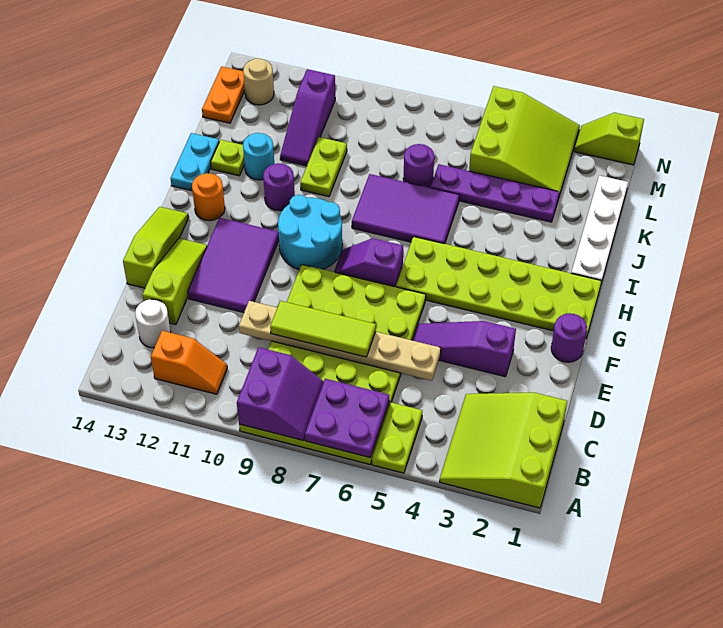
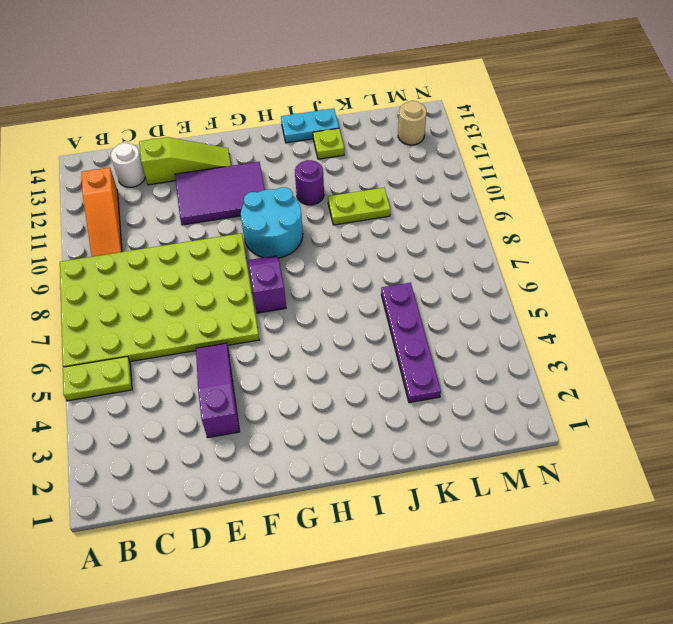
orange 1x3 slope [81,167,122,257] -> orange 1x2 slope [151,331,227,394]
none -> lime 3x3 slope [440,393,567,508]
none -> lime 1x3 slope [123,207,189,288]
none -> purple 1x1 round brick [551,313,587,362]
none -> lime 2x6 plate [396,237,601,339]

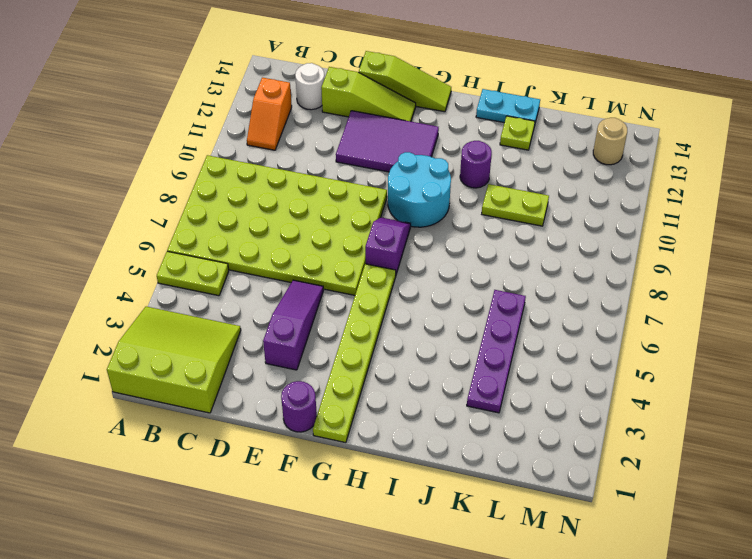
lime 1x6 plate [313,264,396,443] -> lime 2x6 plate [396,237,601,339]
none -> orange 1x1 round brick [192,173,225,221]
none -> white 1x4 plate [571,175,628,283]
none -> purple 2x3 tile [352,174,459,244]
none -> cyan 1x1 round brick [243,133,274,180]

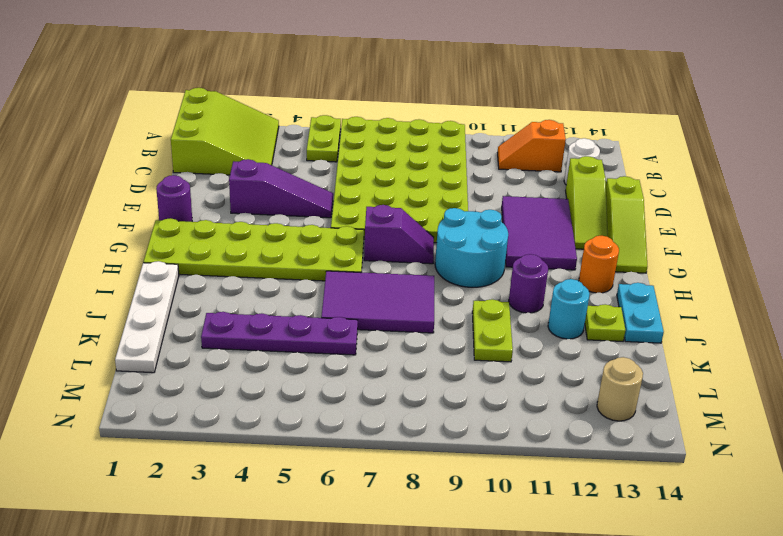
none -> purple 1x1 round brick [403,144,434,187]
none -> purple 1x3 slope [280,69,335,166]
none -> lime 3x3 slope [469,86,580,196]
none -> orange 1x2 plate [202,67,245,123]

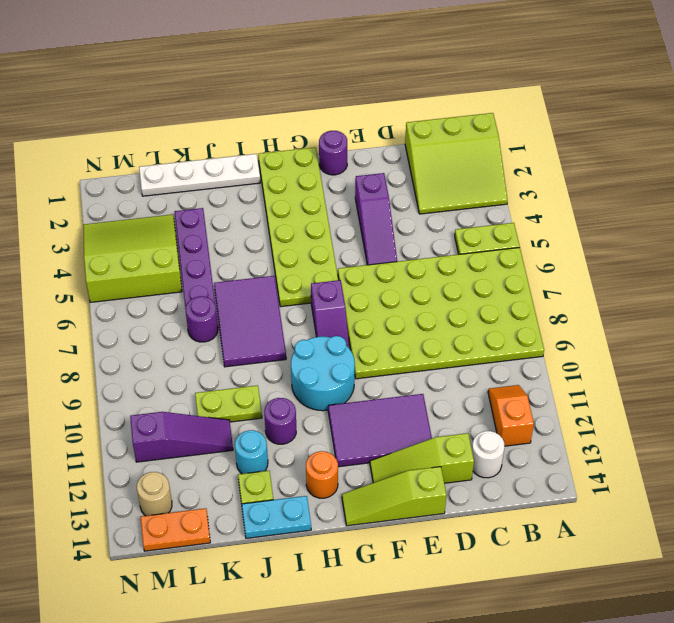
none -> lime 1x2 slope [574,113,644,165]
none -> purple 2x2 plate [305,379,390,458]
none -> purple 2x2 slope [237,347,324,441]
none -> tan 1x6 plate [239,301,441,381]

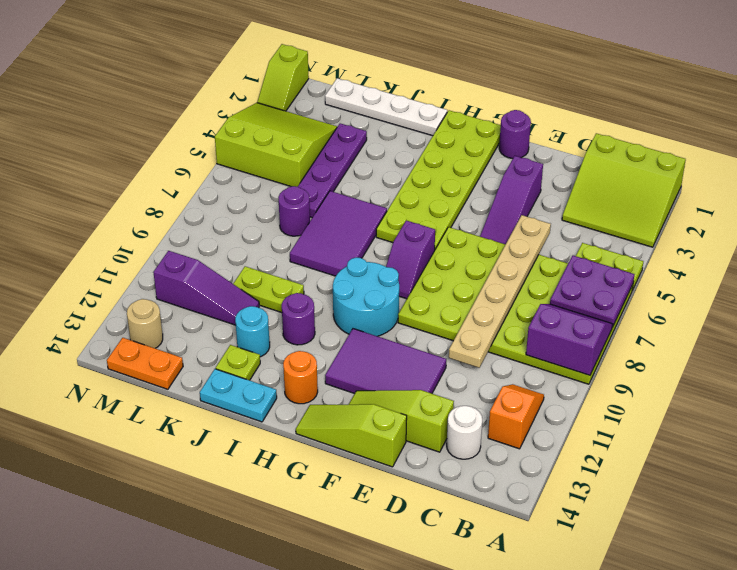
none -> lime 1x3 tile [270,301,376,357]

